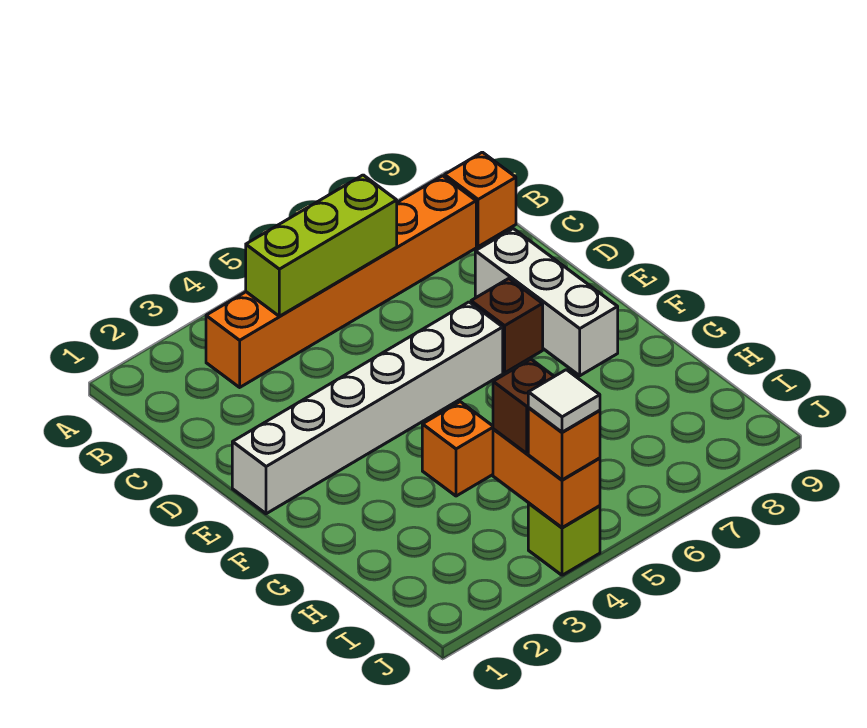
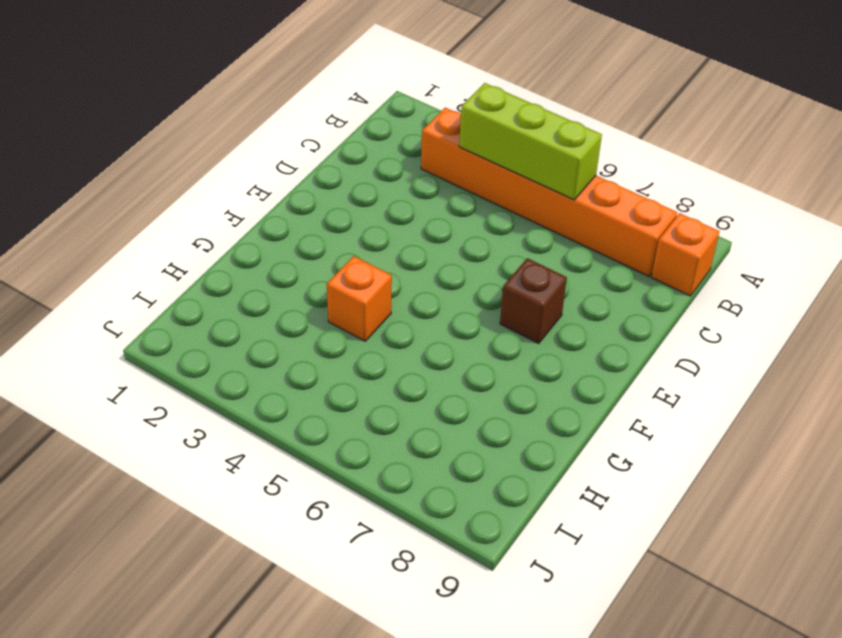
none -> white 1x3 brick [475,229,618,376]
none -> white 1x6 brick [232,302,503,514]
none -> lime 1x1 brick [528,503,600,575]

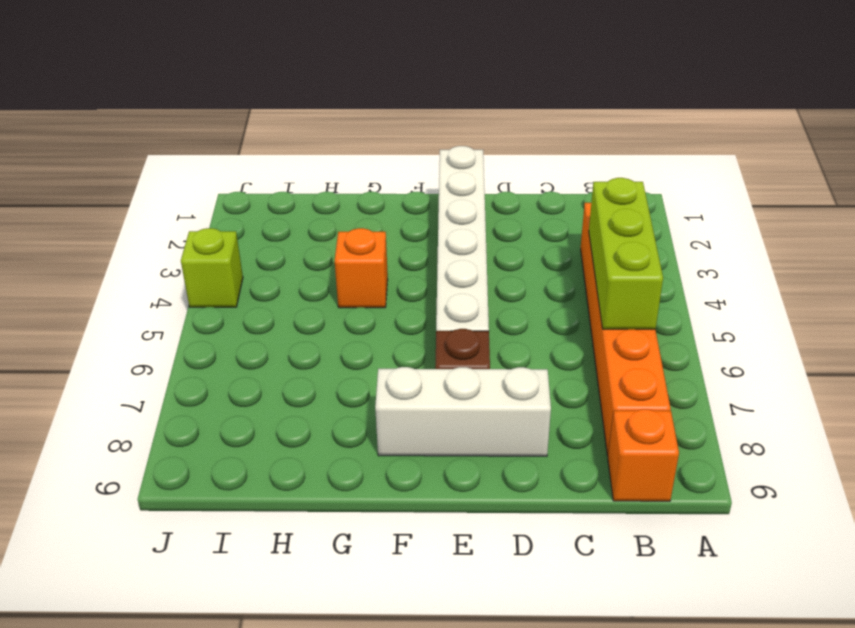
none -> orange 1x2 brick [493,429,600,528]
none -> brown 1x1 brick [493,359,554,454]
none -> orange 1x1 brick [528,408,600,480]

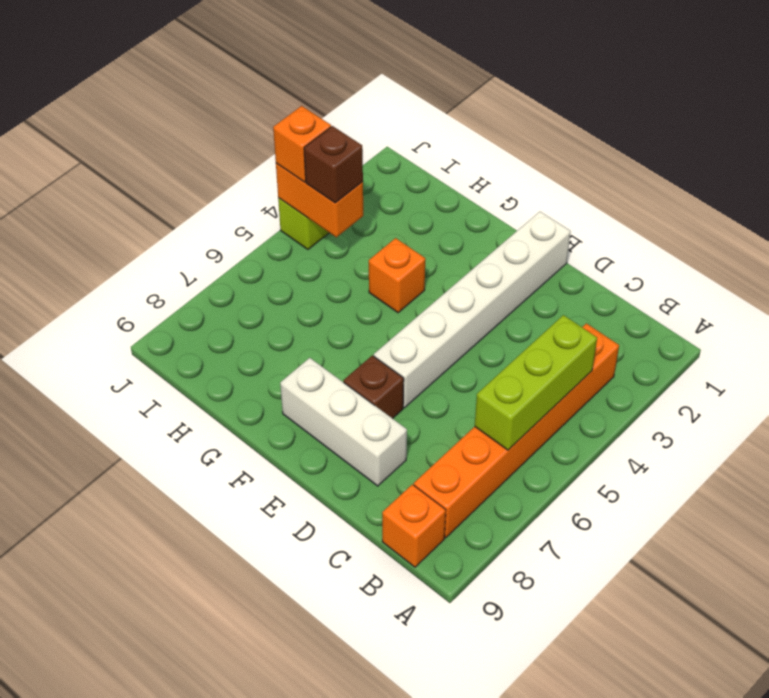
none -> white 1x1 tile [528,370,600,432]

